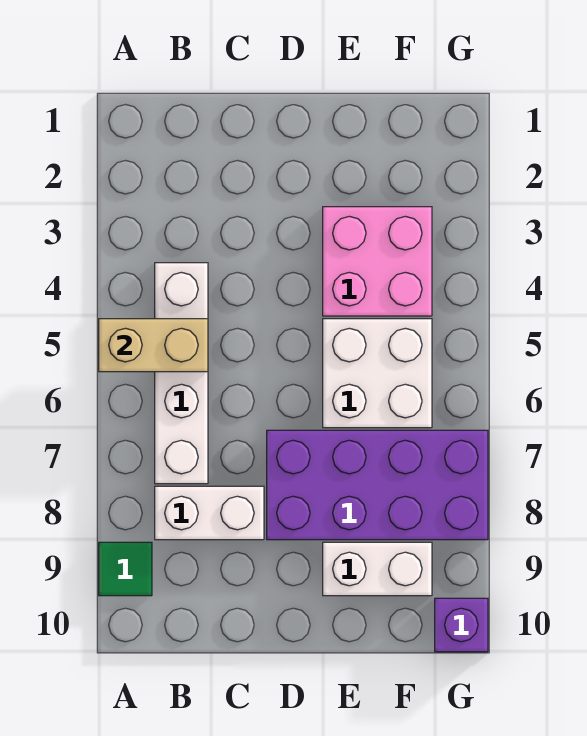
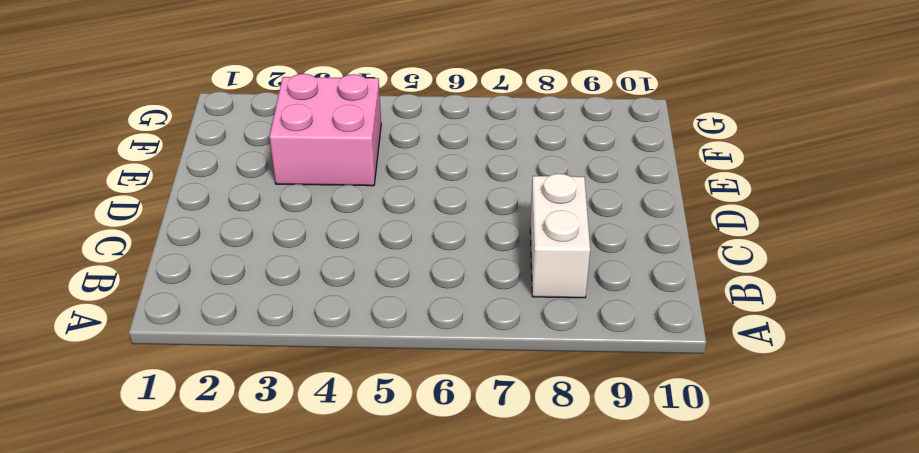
none -> green 1x1 tile [99,542,152,596]
none -> white 1x4 brick [155,263,208,484]

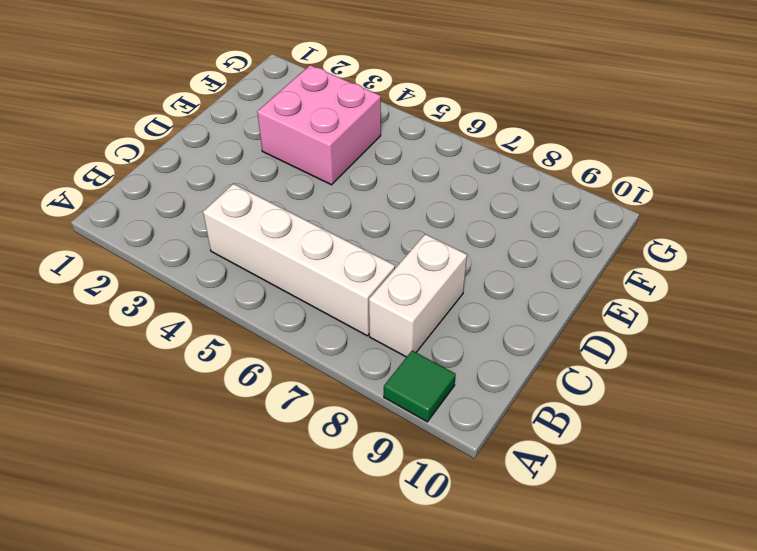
none -> purple 2x4 brick [267,430,488,540]
none -> white 2x2 brick [323,319,432,428]

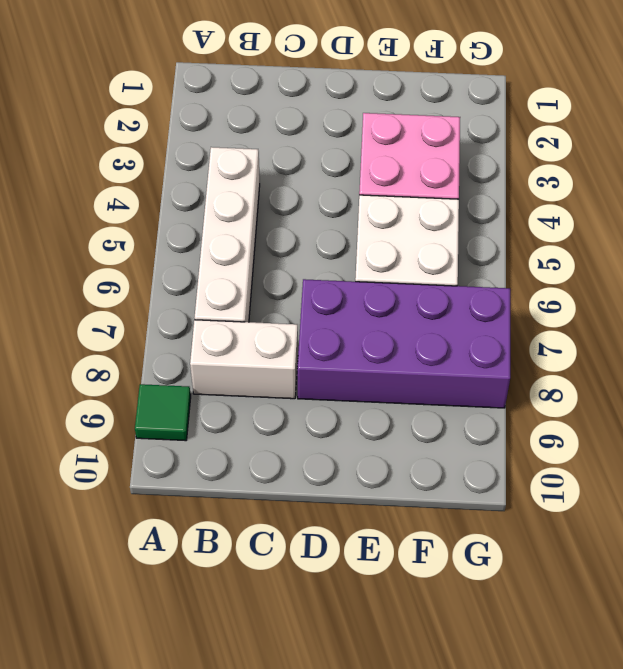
none -> white 1x2 brick [323,542,432,596]
none -> purple 1x1 brick [435,598,488,652]

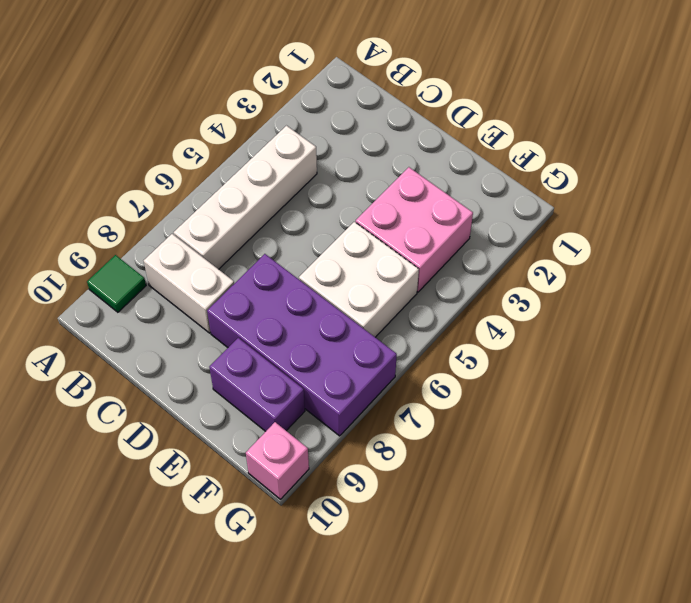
purple 1x2 brick [209,338,305,431] -> white 1x2 brick [323,542,432,596]
pink 1x1 brick [246,422,309,499] -> purple 1x1 brick [435,598,488,652]
none -> tan 1x2 brick [99,319,208,372]

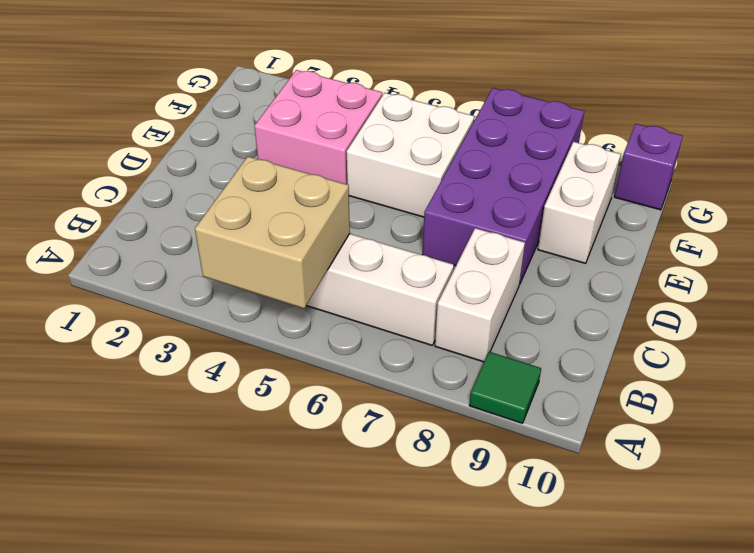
tan 2x2 brick [195,157,350,308] -> tan 1x2 brick [99,319,208,372]

